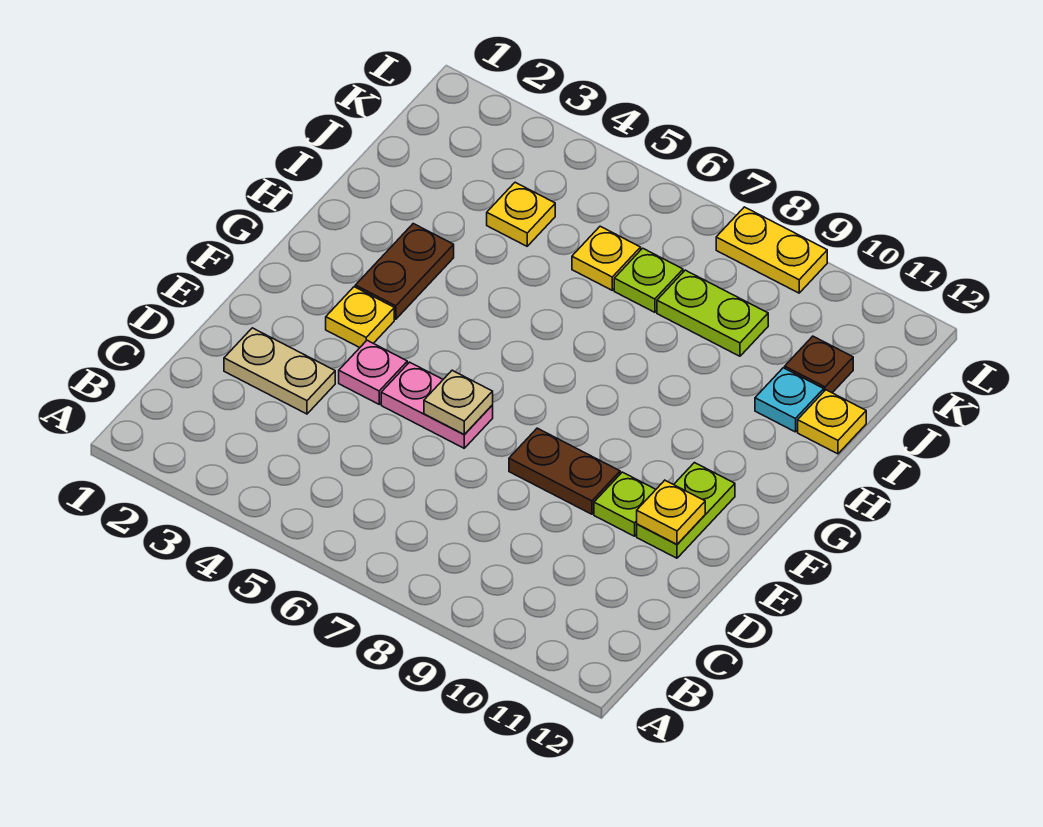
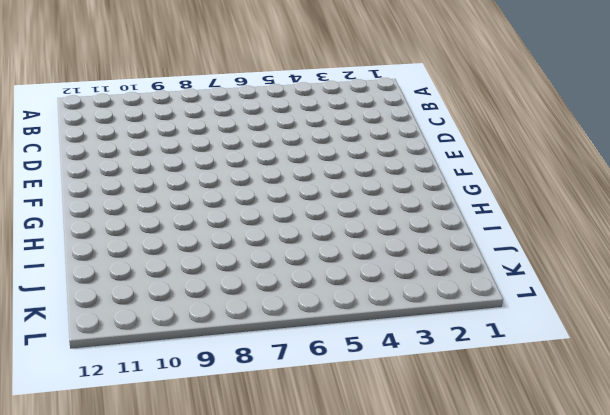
none -> tan 1x2 plate [224,328,335,414]
none -> pink 1x1 plate [339,340,407,404]
none -> pink 1x2 plate [381,362,493,448]

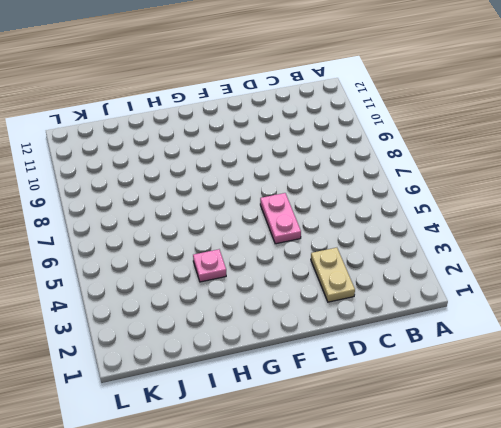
pink 1x1 plate [193,249,226,282] -> pink 1x1 plate moved to [339,340,407,404]
none -> brown 1x2 plate [509,428,620,514]
none -> lime 1x1 plate [594,472,656,536]
none -> lime 1x2 plate [637,463,735,558]

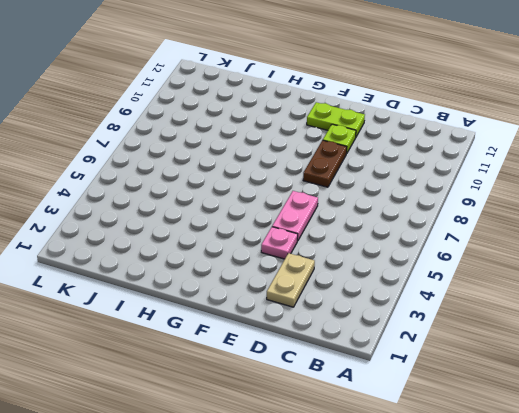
none -> yellow 1x1 plate [326,287,394,348]
none -> brown 1x2 plate [355,224,454,319]
none -> cyan 1x1 plate [755,368,824,432]

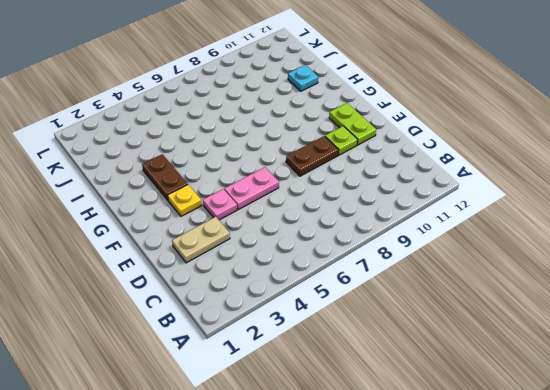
none -> yellow 1x1 plate [798,390,866,454]
none -> yellow 1x1 plate [487,182,555,246]
none -> yellow 1x1 plate [572,226,641,290]

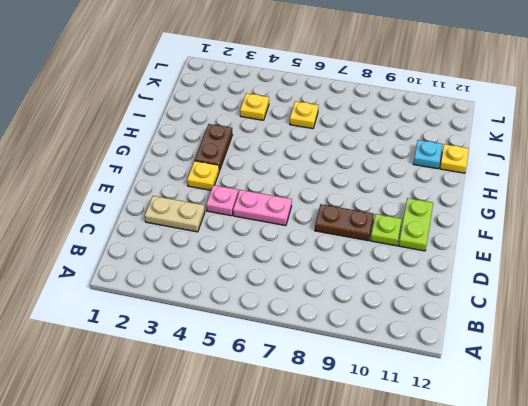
none -> lime 1x1 plate [614,248,683,312]
none -> lime 1x2 plate [657,270,768,356]
none -> brown 1x1 plate [785,336,853,393]

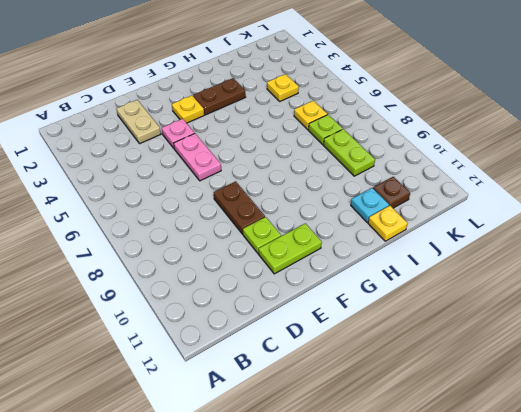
none -> yellow 1x2 plate [716,207,827,293]
none -> tan 1x1 plate [424,370,493,435]
none -> yellow 1x1 plate [637,480,705,544]

